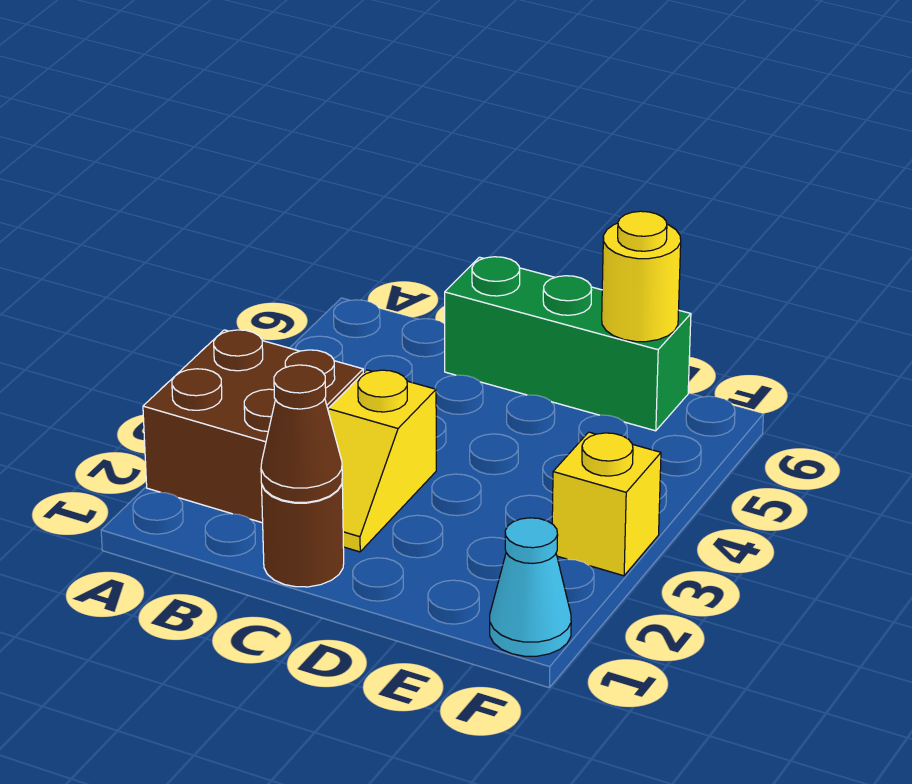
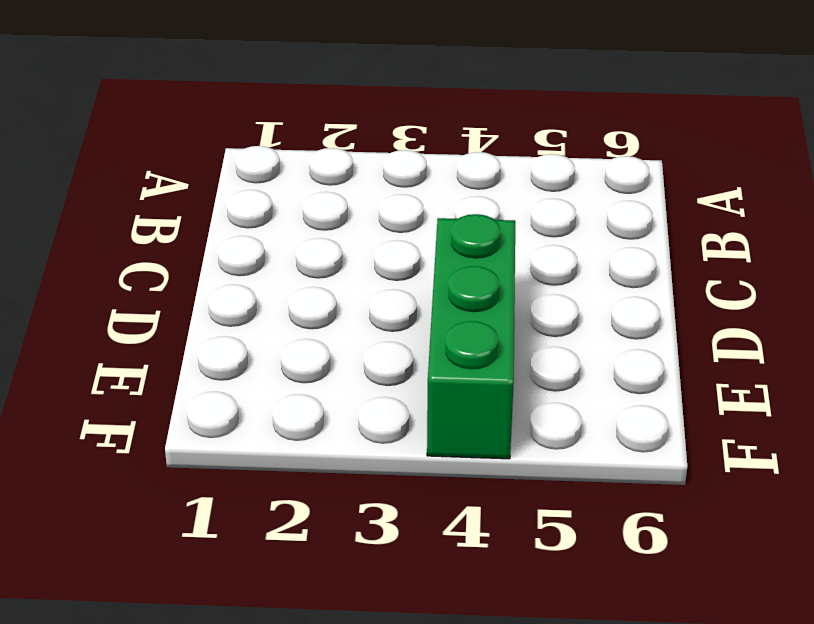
green 1x3 brick [427,214,515,459] -> green 1x3 brick moved to [445,257,691,431]
none -> brown 2x2 brick [143,330,363,523]
none -> brown 1x1 round brick [262,484,344,587]

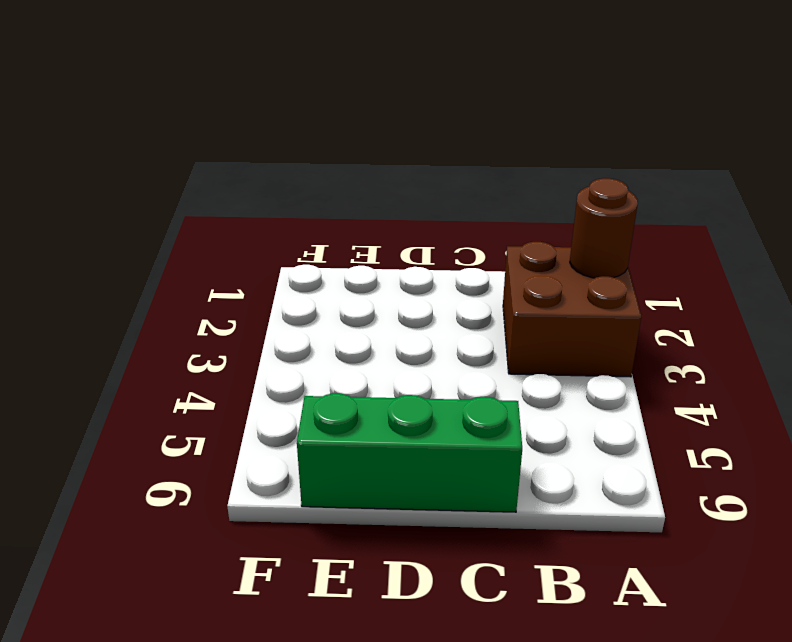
brown 1x1 round brick [570,178,638,278] -> brown 1x1 round brick moved to [262,484,344,587]
none -> yellow 1x2 slope [328,370,436,552]
none -> cyan 1x1 cone [490,518,571,656]

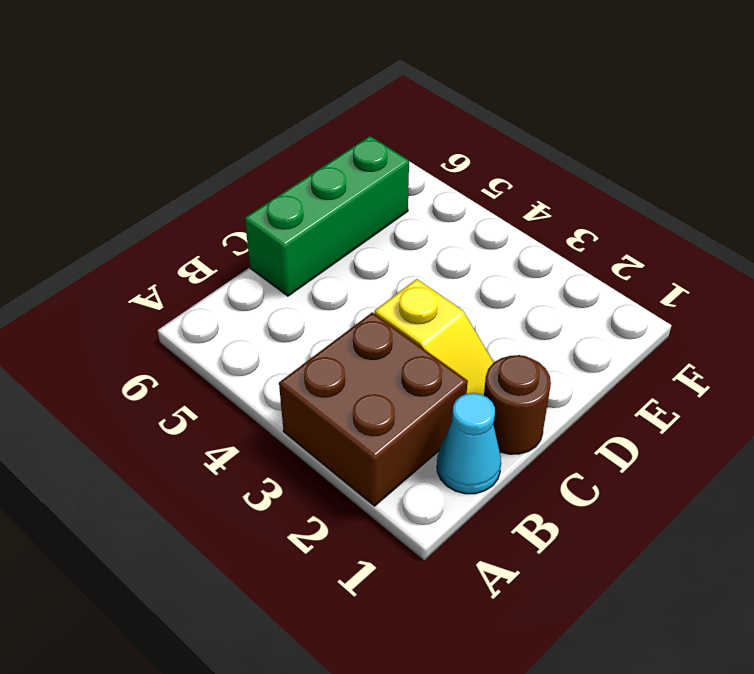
cyan 1x1 cone [437,393,501,494] -> cyan 1x1 cone moved to [490,518,571,656]
none -> yellow 1x1 brick [552,432,661,576]
none -> brown 1x1 cone [261,365,342,502]

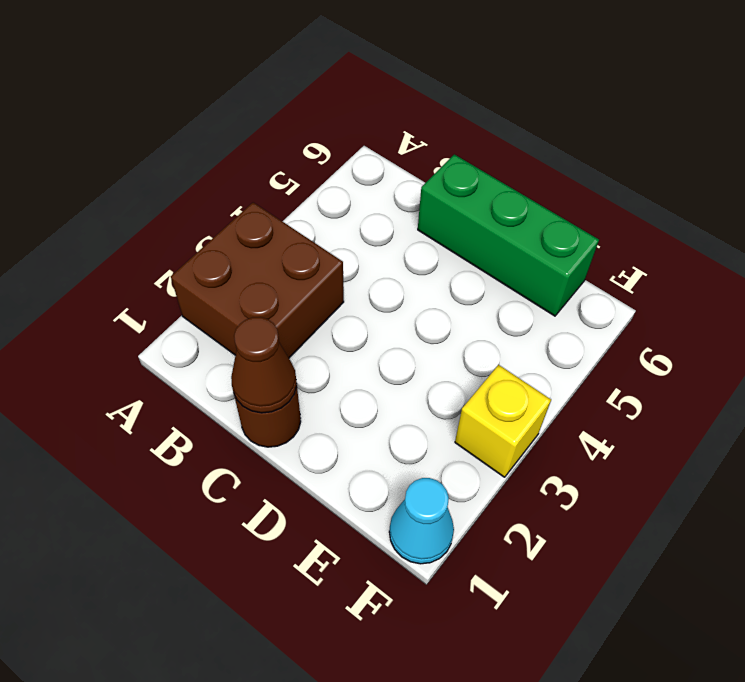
none -> yellow 1x2 slope [328,370,436,552]
none -> yellow 1x1 round brick [602,211,681,342]

